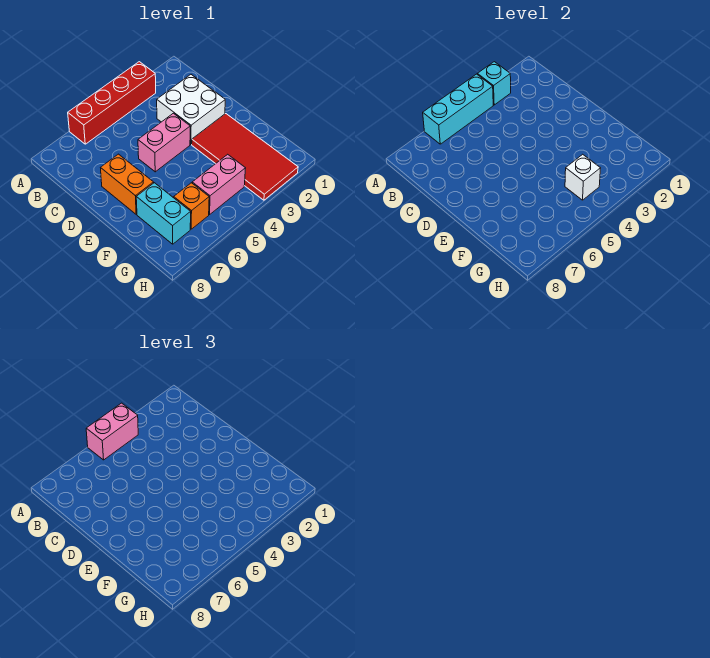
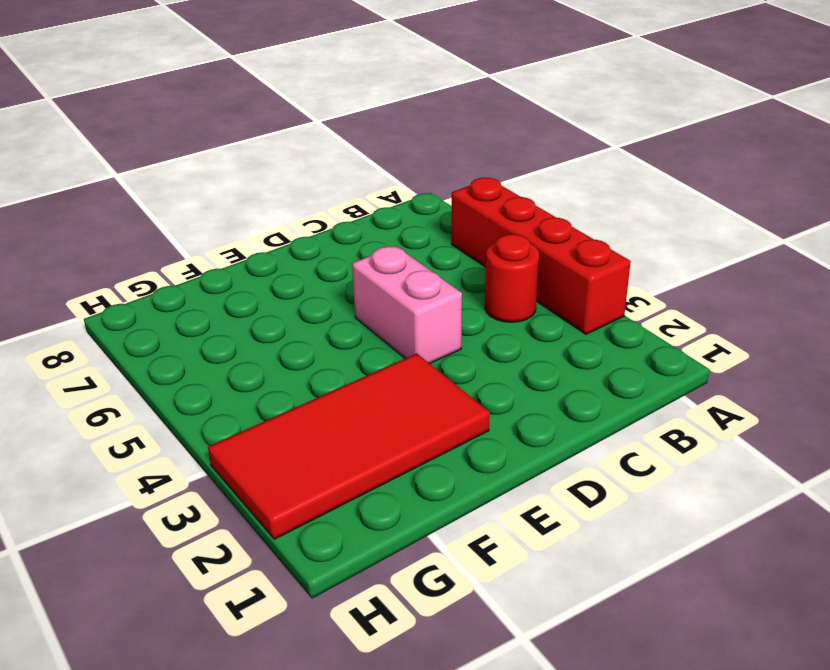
red 1x1 round brick [485,234,539,322] -> none
none -> white 2x2 brick [157,75,225,144]
none -> orange 1x2 brick [101,154,154,214]
none -> cyan 1x2 brick [136,183,191,244]

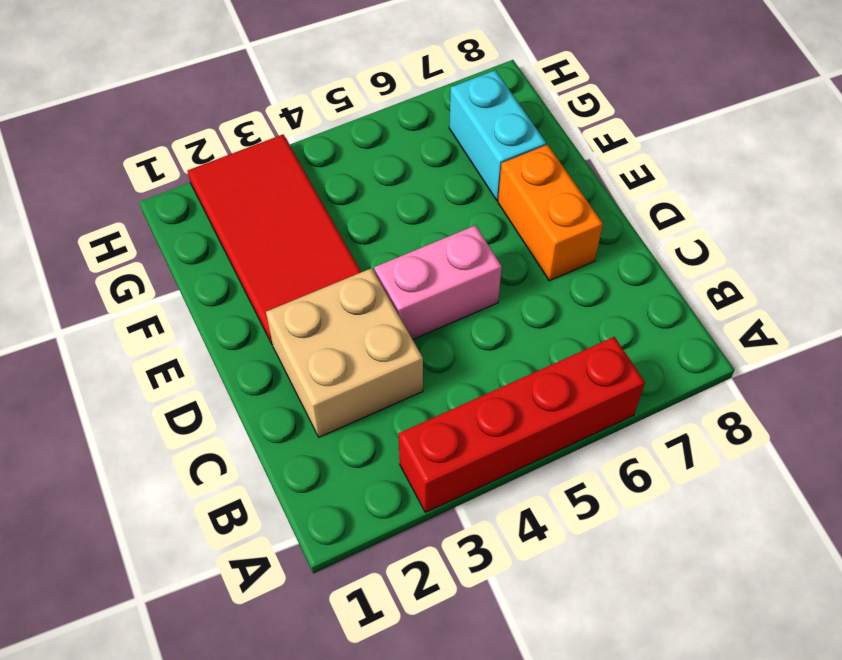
tan 2x2 brick [266,268,423,437] -> white 2x2 brick [157,75,225,144]
none -> pink 1x2 brick [192,154,246,215]
none -> orange 1x1 brick [174,183,209,229]
none -> cyan 1x1 brick [477,62,511,105]

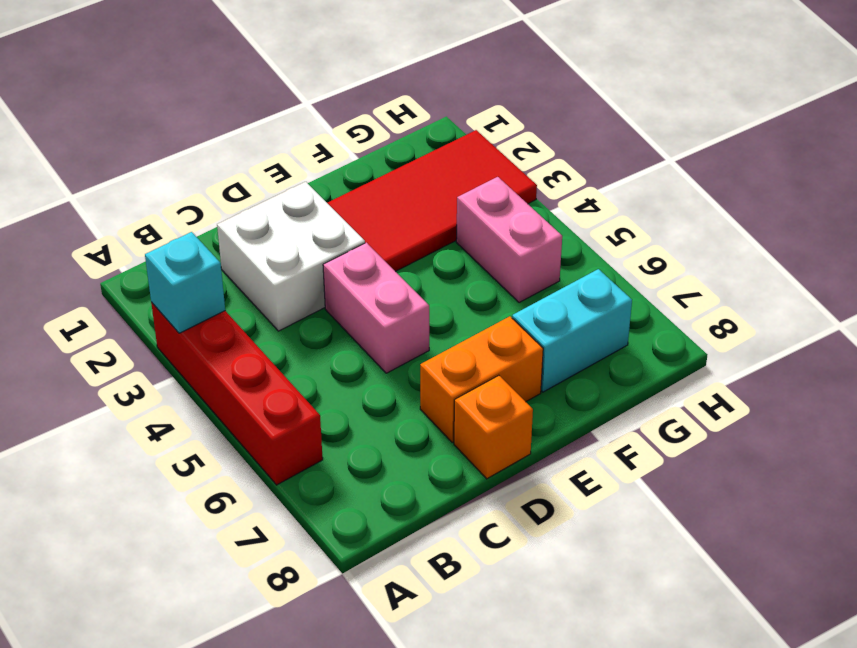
orange 1x1 brick [454,375,533,479] -> orange 1x1 brick moved to [174,183,209,229]
none -> cyan 1x3 brick [423,74,493,144]
none -> white 1x1 brick [565,154,601,200]
none -> pink 1x2 brick [86,403,138,460]

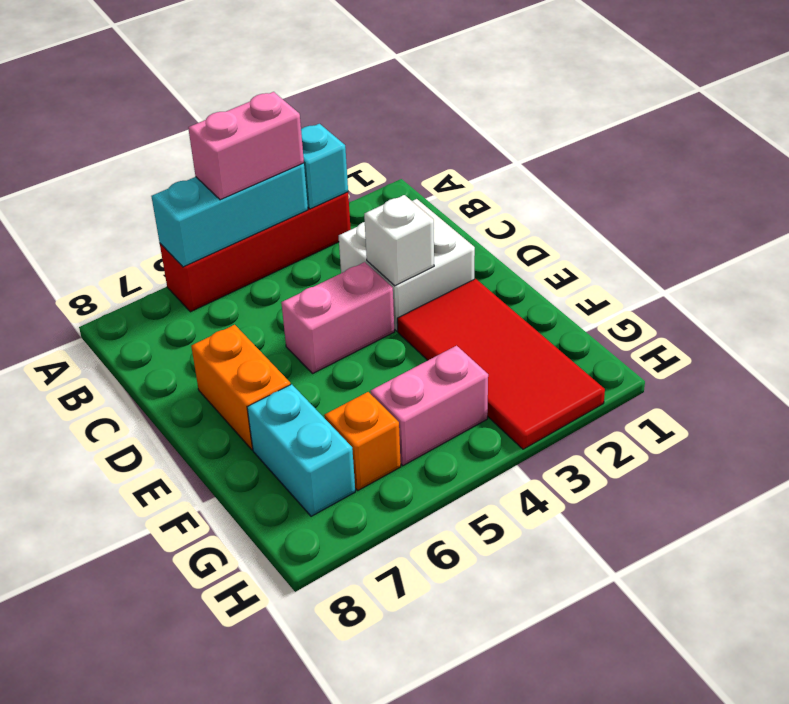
white 1x1 brick [364,195,434,286] -> white 1x1 brick moved to [565,154,601,200]

